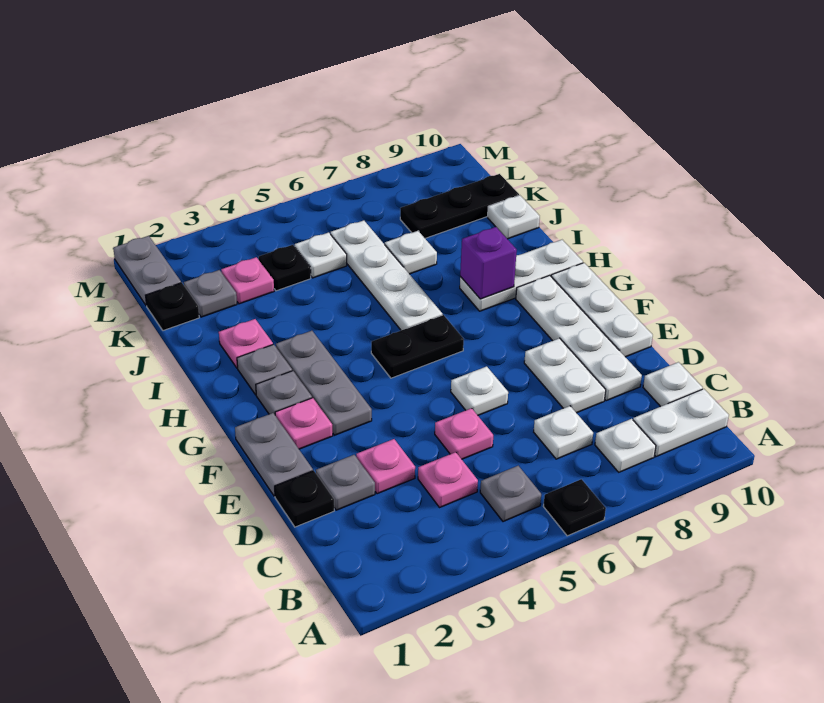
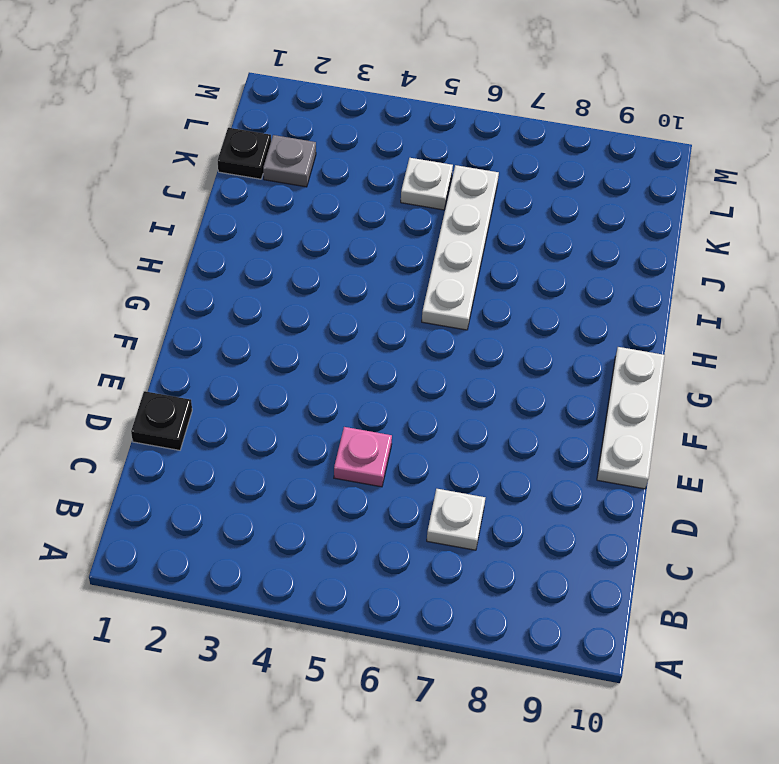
none -> black 1x1 plate [543,479,606,536]
none -> grey 1x1 plate [480,466,541,522]
none -> white 1x1 plate [595,419,656,472]
none -> white 1x2 plate [633,389,729,457]

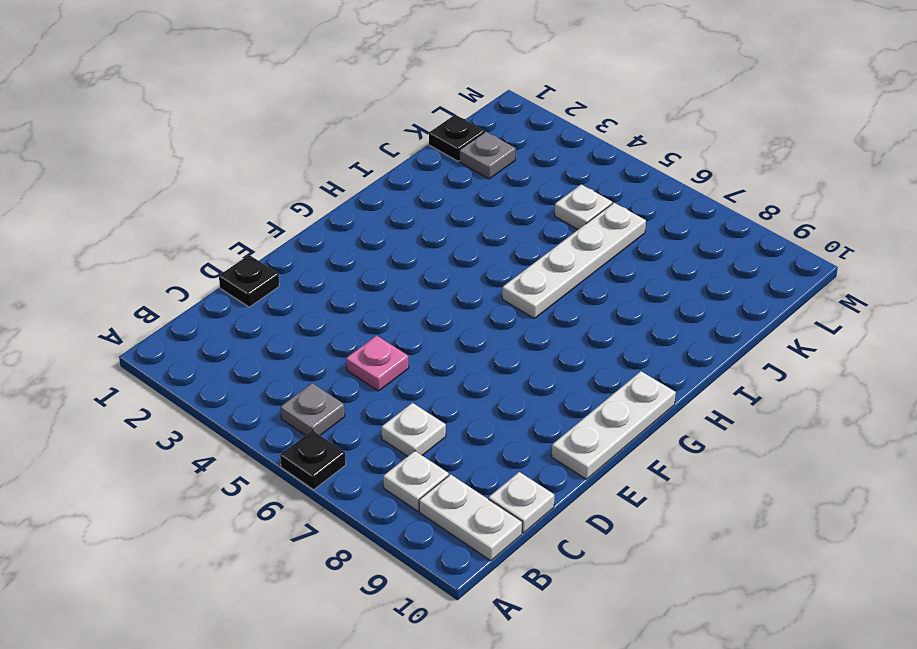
none -> pink 1x1 plate [418,452,478,507]
none -> grey 1x1 plate [316,455,375,510]
none -> pink 1x1 plate [356,439,415,494]
none -> white 1x2 plate [524,338,606,413]

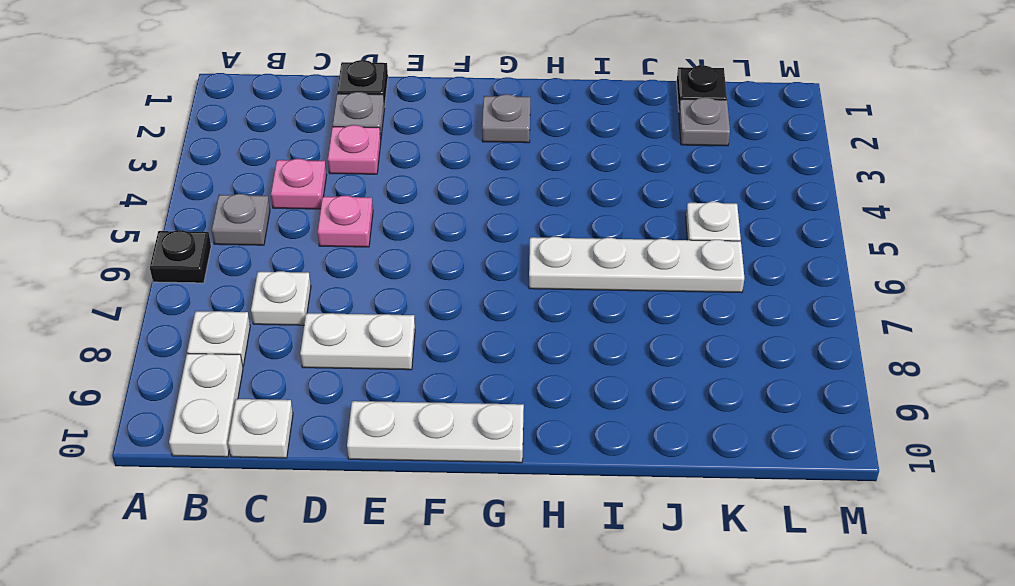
none -> white 1x4 plate [516,275,642,401]
none -> grey 1x2 plate [235,413,313,496]
none -> white 1x1 plate [451,366,508,415]
none -> pink 1x1 plate [275,398,333,449]

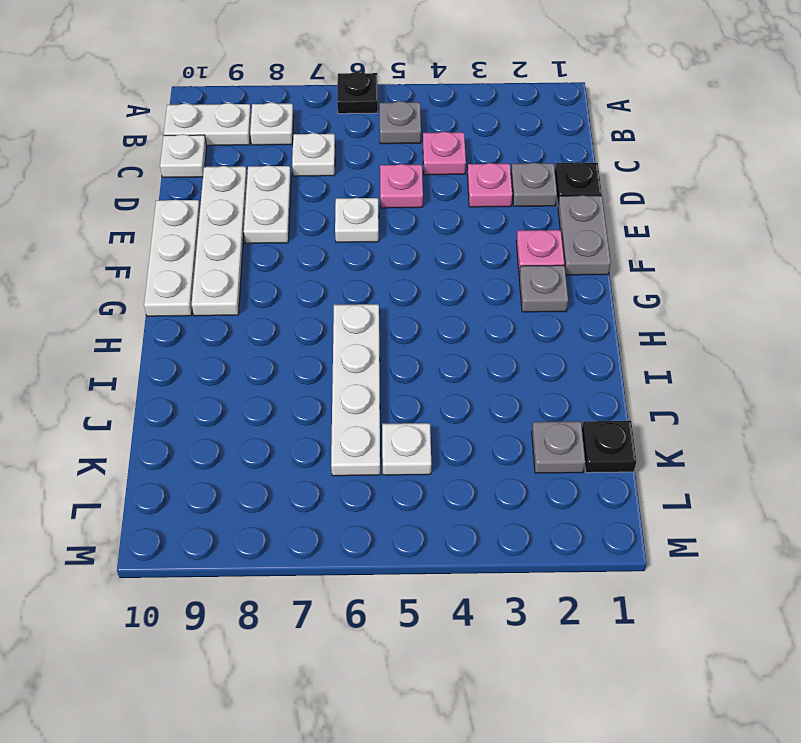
none -> grey 1x3 plate [276,331,372,435]
none -> black 1x2 plate [371,315,464,378]
none -> grey 1x1 plate [237,344,292,395]
none -> white 1x3 plate [460,240,583,311]

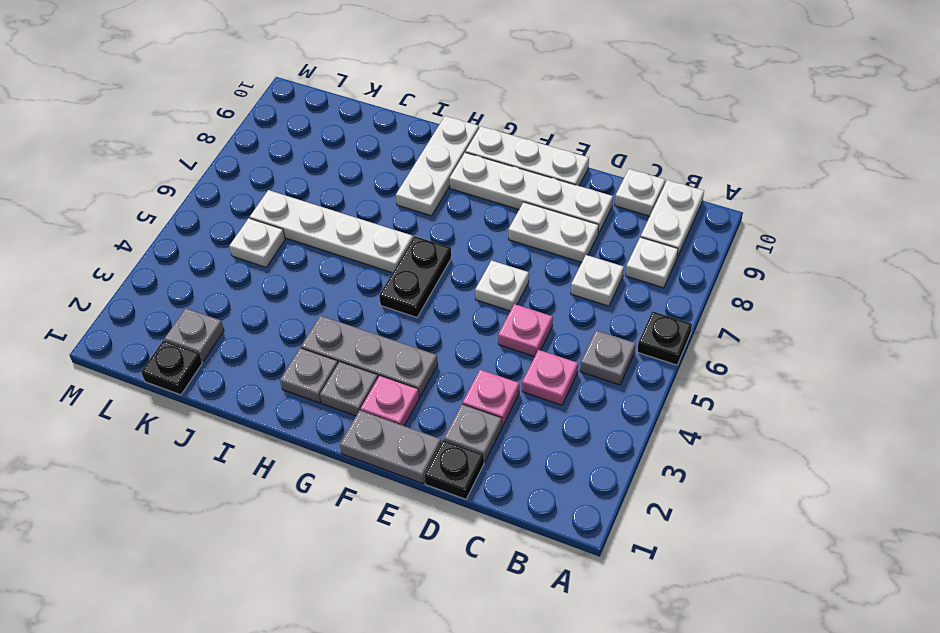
none -> pink 1x1 plate [219,319,273,368]
none -> white 1x1 plate [385,231,437,274]
none -> white 1x1 plate [488,195,540,239]
none -> pink 1x1 plate [221,257,274,304]

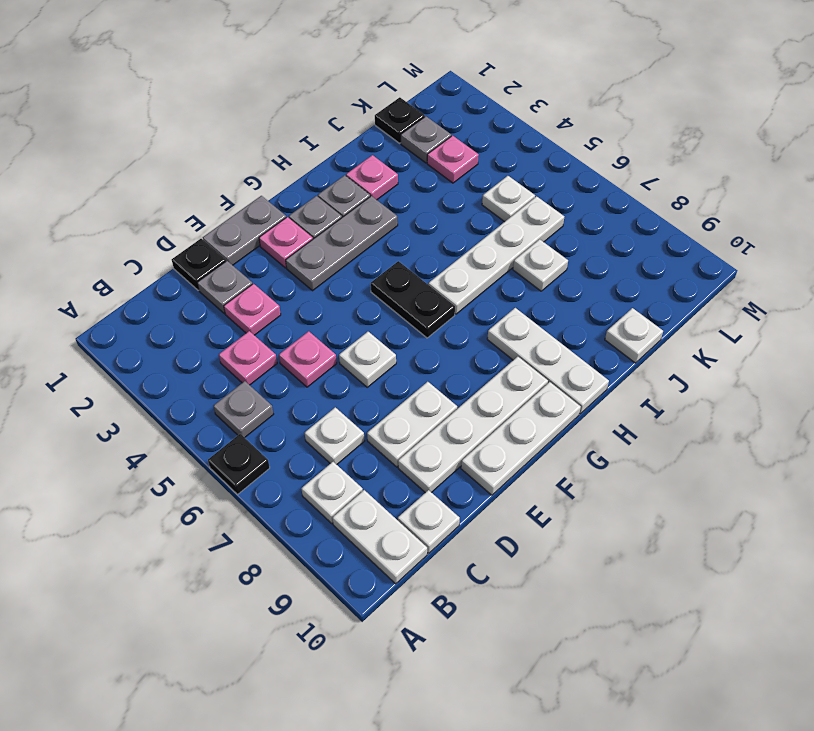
none -> black 1x1 plate [258,245,311,291]
none -> black 1x3 plate [400,174,519,238]
none -> grey 1x2 plate [113,236,181,306]
none -> purple 1x1 brick [460,227,517,299]

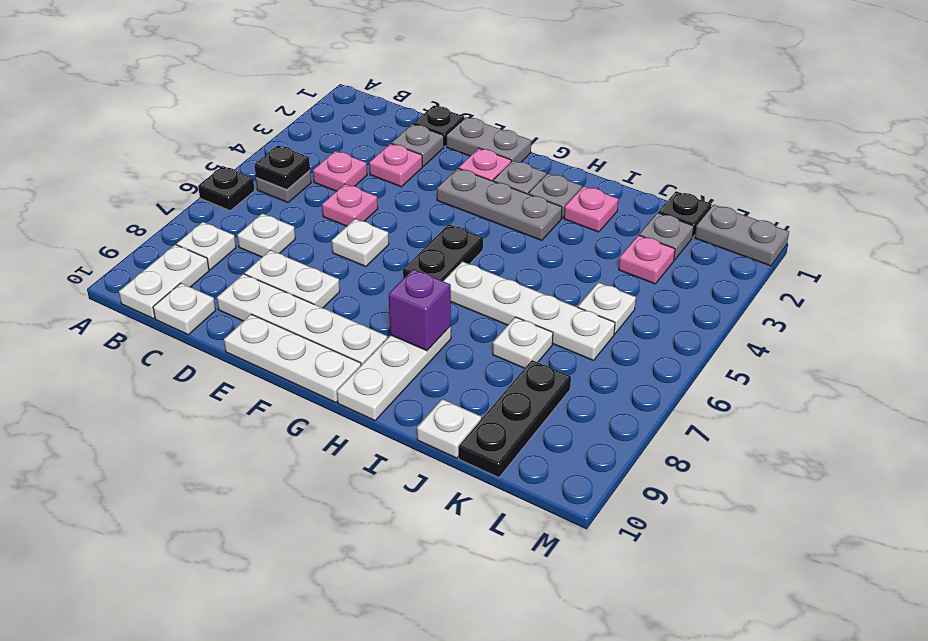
black 1x1 plate [254,145,310,190] -> black 1x1 plate moved to [258,245,311,291]

